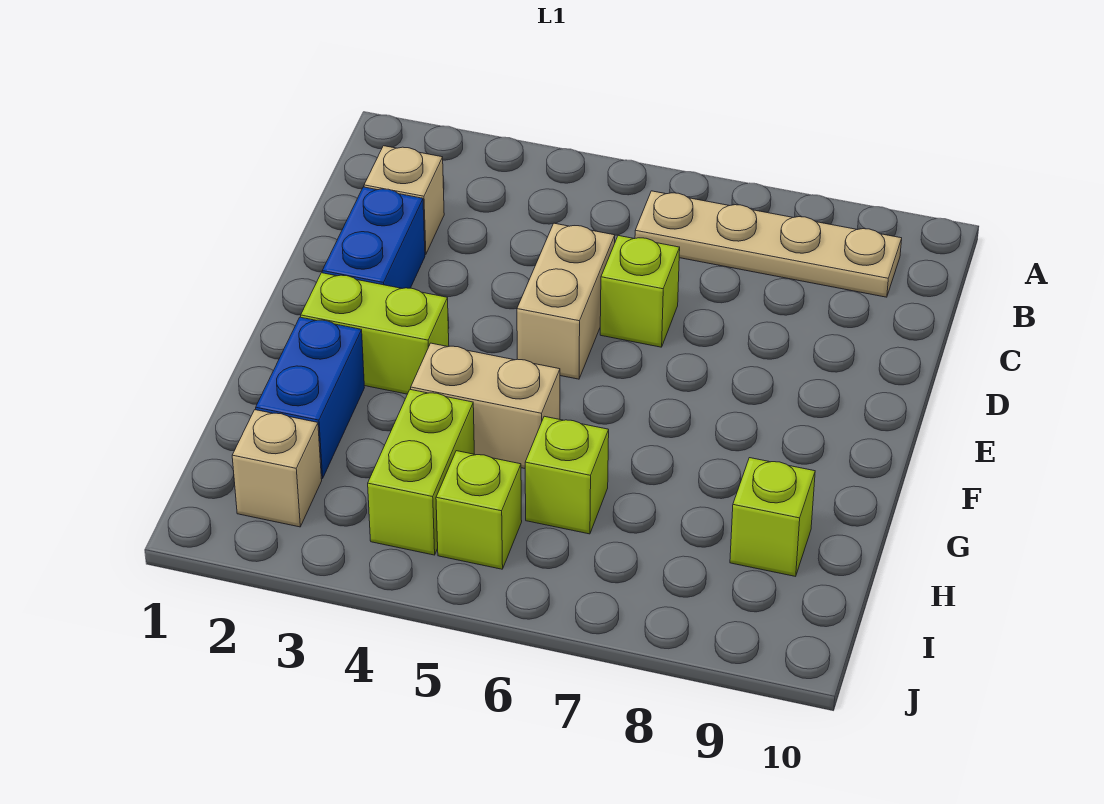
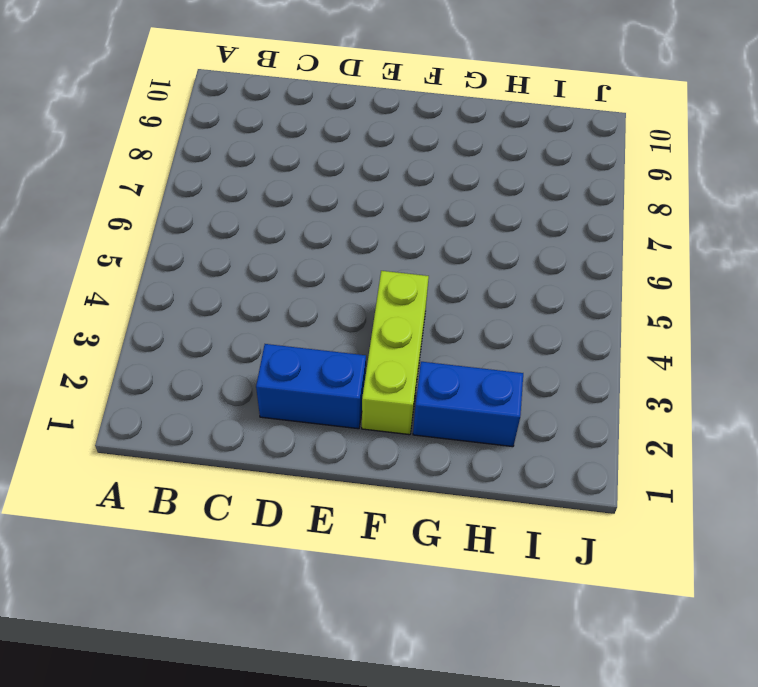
lime 1x3 brick [362,271,429,435] -> lime 1x2 brick [301,273,449,394]
none -> tan 1x4 plate [635,191,902,297]
none -> tan 1x1 brick [364,146,444,255]
none -> tan 1x2 brick [517,223,615,379]

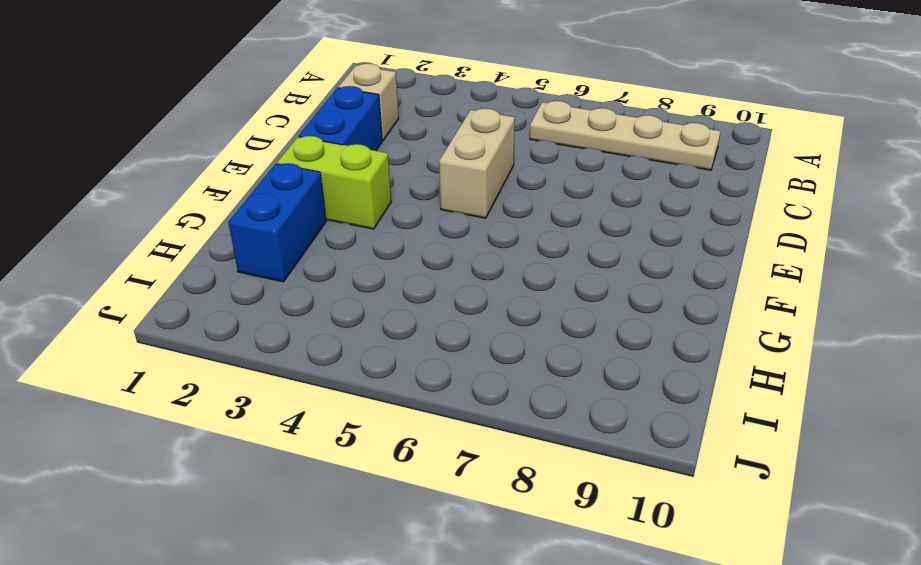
none -> lime 1x1 brick [600,236,680,347]
none -> tan 1x2 brick [411,343,560,468]
none -> lime 1x2 brick [368,389,474,555]

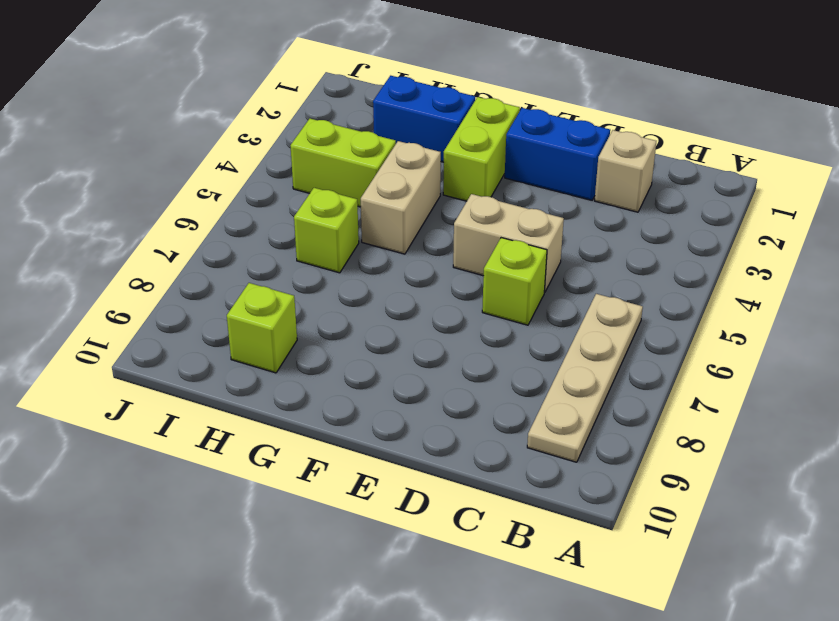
none -> tan 1x1 brick [232,410,322,527]
none -> lime 1x1 brick [436,451,522,569]

